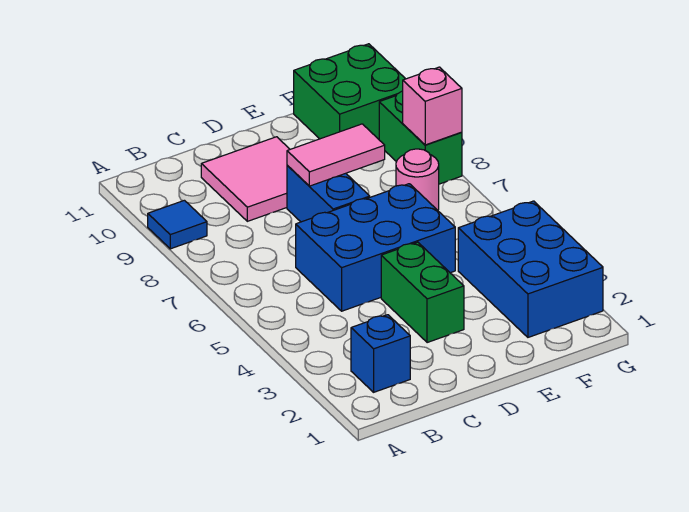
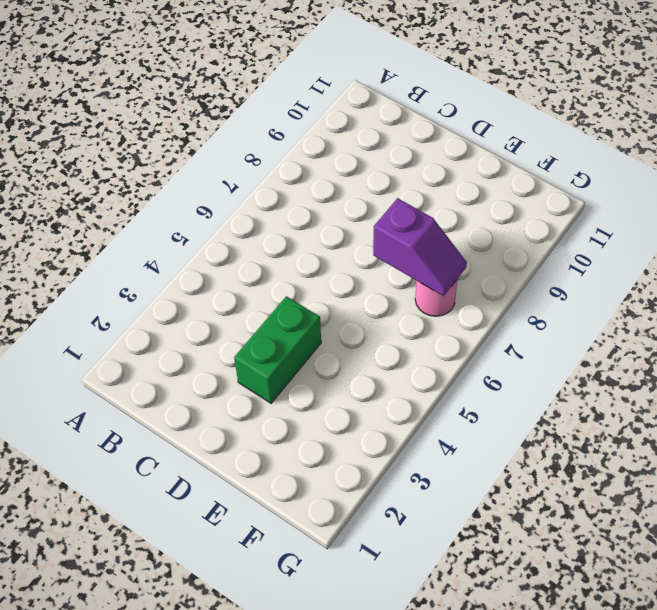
purple 1x2 slope [373,198,467,296] -> none
none -> blue 1x1 tile [148,200,207,249]
none -> blue 1x1 brick [351,315,410,392]
none -> blue 2x3 brick [296,184,455,311]

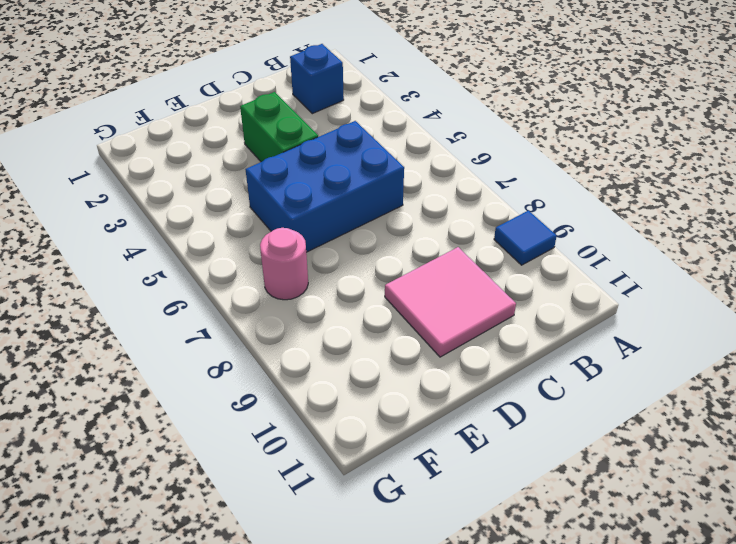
none -> blue 1x2 brick [287,166,370,222]
none -> blue 2x3 brick [458,201,603,337]
none -> green 2x2 brick [294,44,405,139]

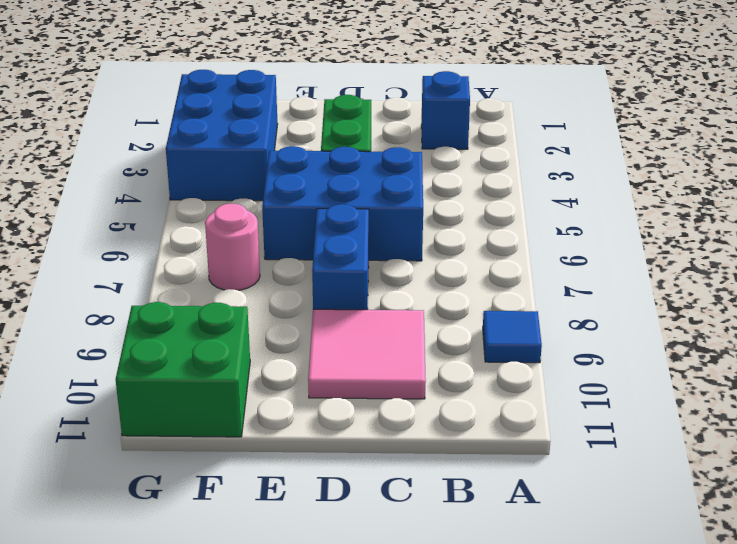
none -> green 1x2 brick [379,91,462,184]
none -> pink 1x2 tile [287,124,385,186]
none -> pink 1x1 brick [403,67,462,145]

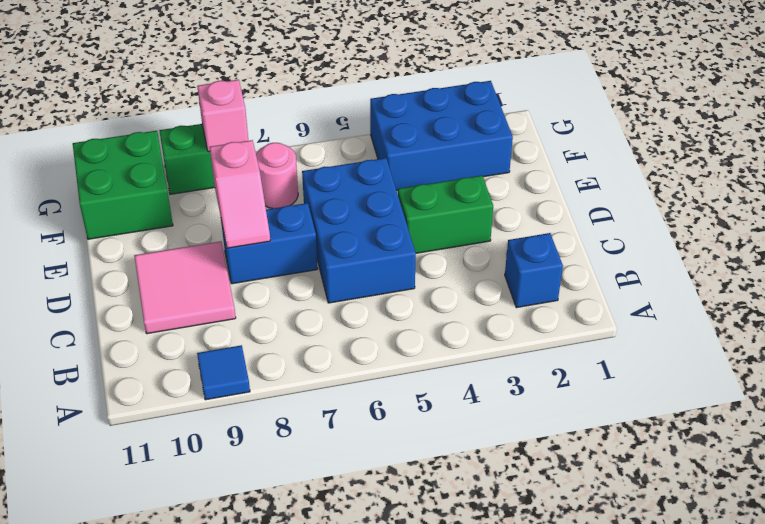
pink 1x2 slope [210,140,270,248] -> pink 1x2 tile [287,124,385,186]

